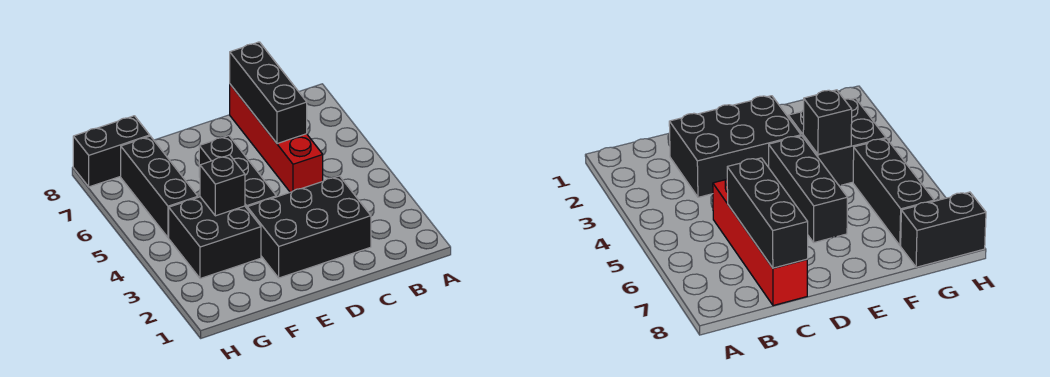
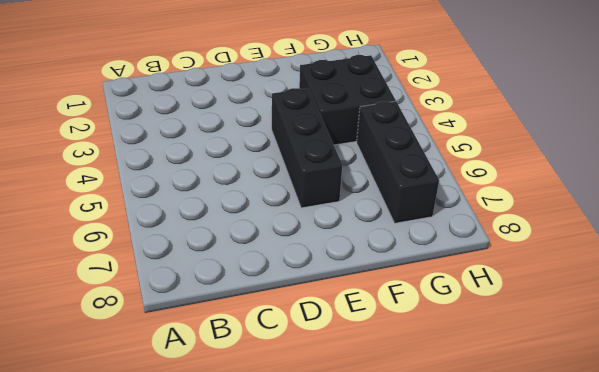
none -> black 2x3 brick [247,176,371,278]
none -> red 1x4 brick [230,84,323,192]

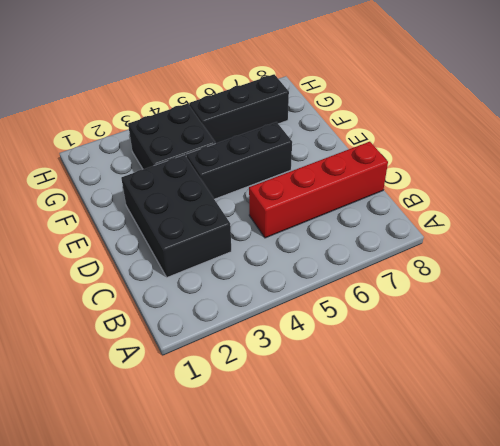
none -> black 1x2 brick [73,116,150,187]
none -> black 1x3 brick [230,42,307,144]

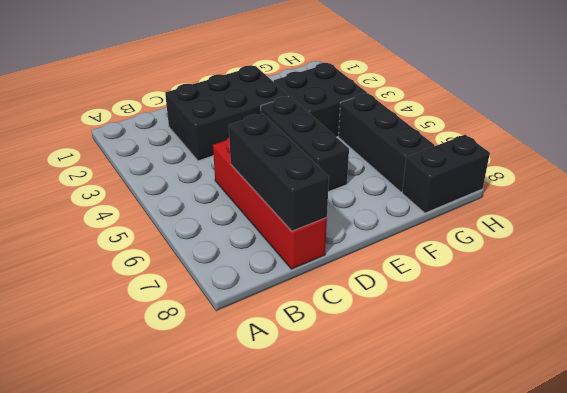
none -> black 1x1 brick [200,155,245,216]

